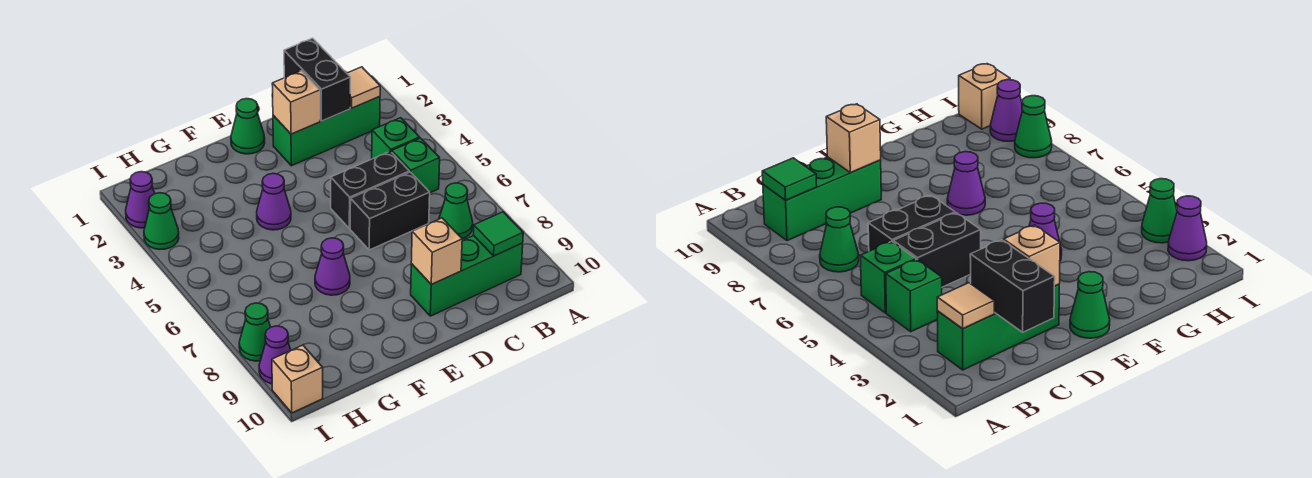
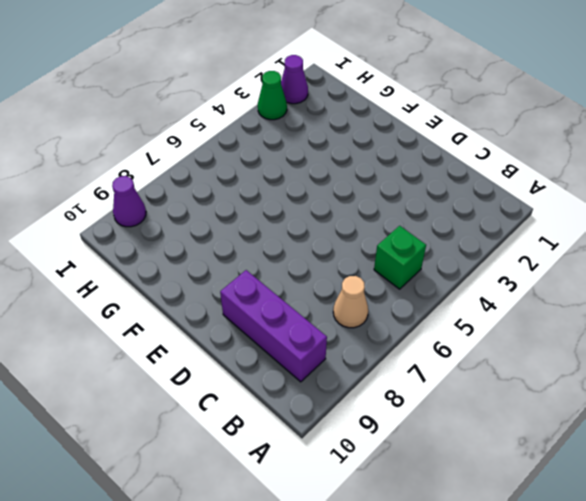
tan 1x1 cone [333,276,368,328] -> green 1x1 cone [439,183,473,238]
purple 1x3 brick [220,270,327,382] -> green 1x3 brick [411,236,523,316]
none -> green 1x3 brick [273,97,380,166]
none -> green 1x1 brick [372,118,420,159]
none -> black 1x2 brick [331,151,409,229]

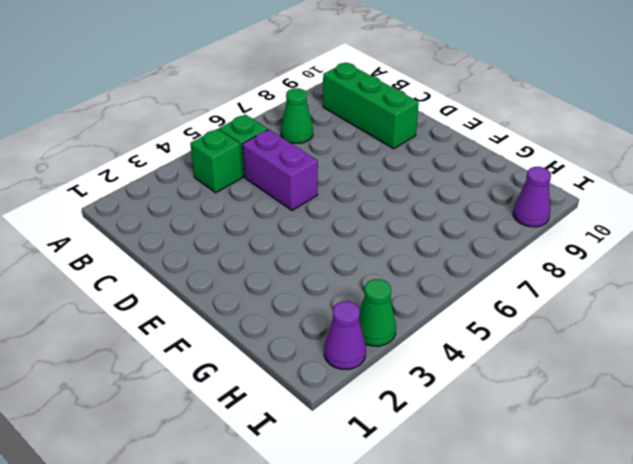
purple 1x2 brick [243,129,318,211] -> black 1x2 brick [331,151,409,229]
none -> green 1x3 brick [273,97,380,166]
none -> black 1x2 brick [350,172,430,250]
none -> green 1x1 cone [231,99,265,154]

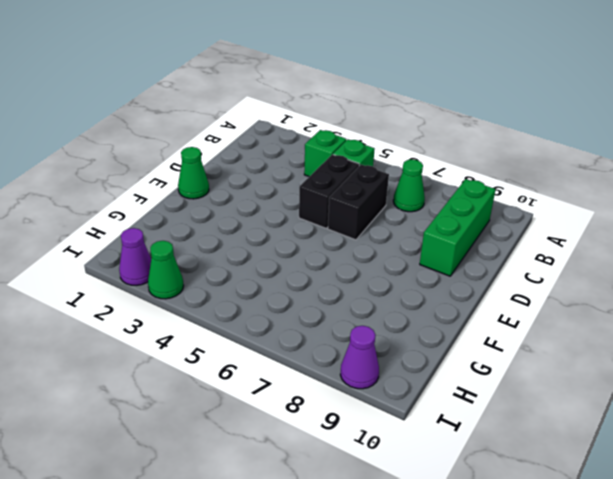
none -> green 1x3 brick [273,97,380,166]
none -> purple 1x1 cone [257,173,291,230]
none -> purple 1x1 cone [315,238,350,295]

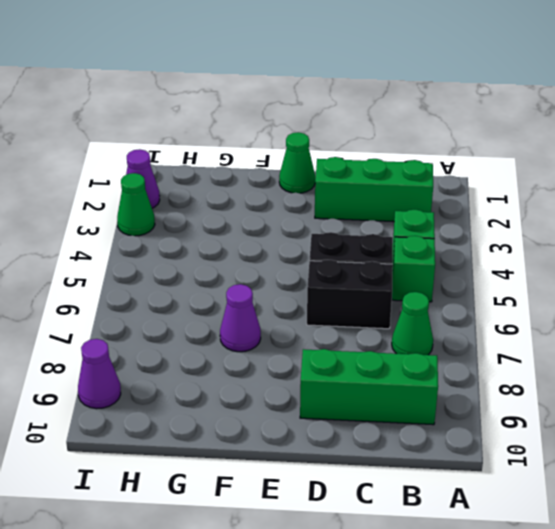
none -> purple 1x1 cone [257,173,291,230]
none -> green 1x1 cone [239,303,270,361]
none -> tan 1x1 brick [272,345,323,413]

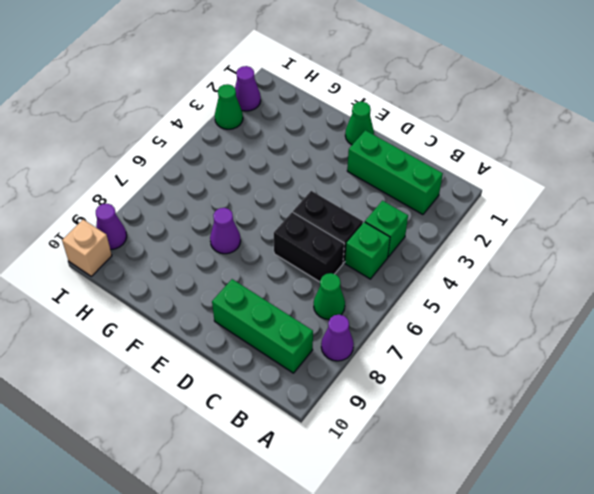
purple 1x1 cone [321,315,354,361] -> purple 1x1 cone moved to [257,173,291,230]
none -> green 1x1 cone [239,303,270,361]
none -> tan 1x1 tile [347,67,380,108]
none -> green 1x1 tile [473,212,523,256]

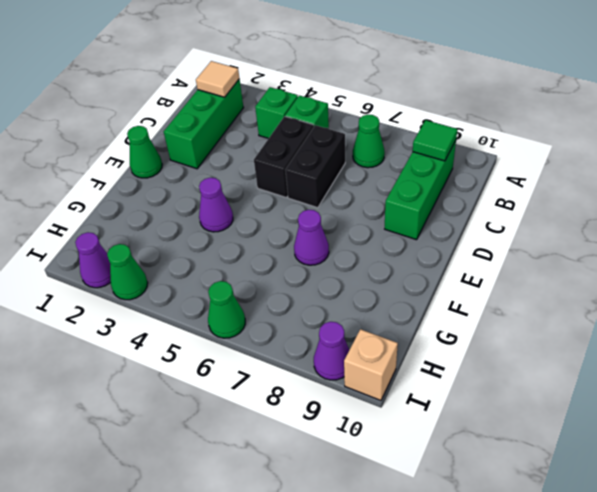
green 1x1 cone [208,281,245,338] -> green 1x1 cone moved to [239,303,270,361]
none -> black 1x2 brick [284,38,350,121]
none -> tan 1x1 brick [272,71,320,134]
none -> tan 1x1 brick [411,218,462,284]

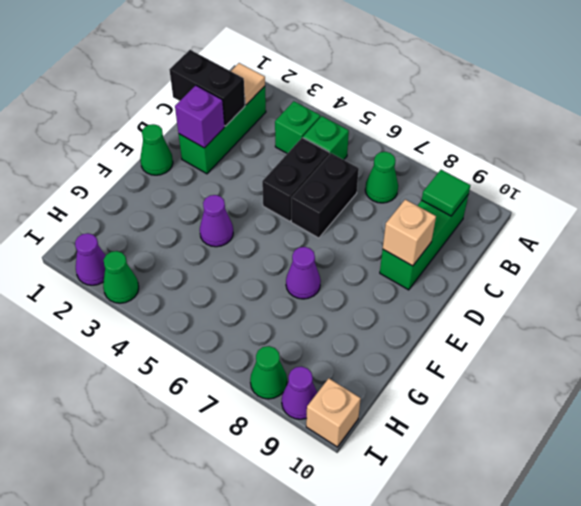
purple 1x1 brick [175,86,225,148] -> tan 1x1 brick [272,71,320,134]

